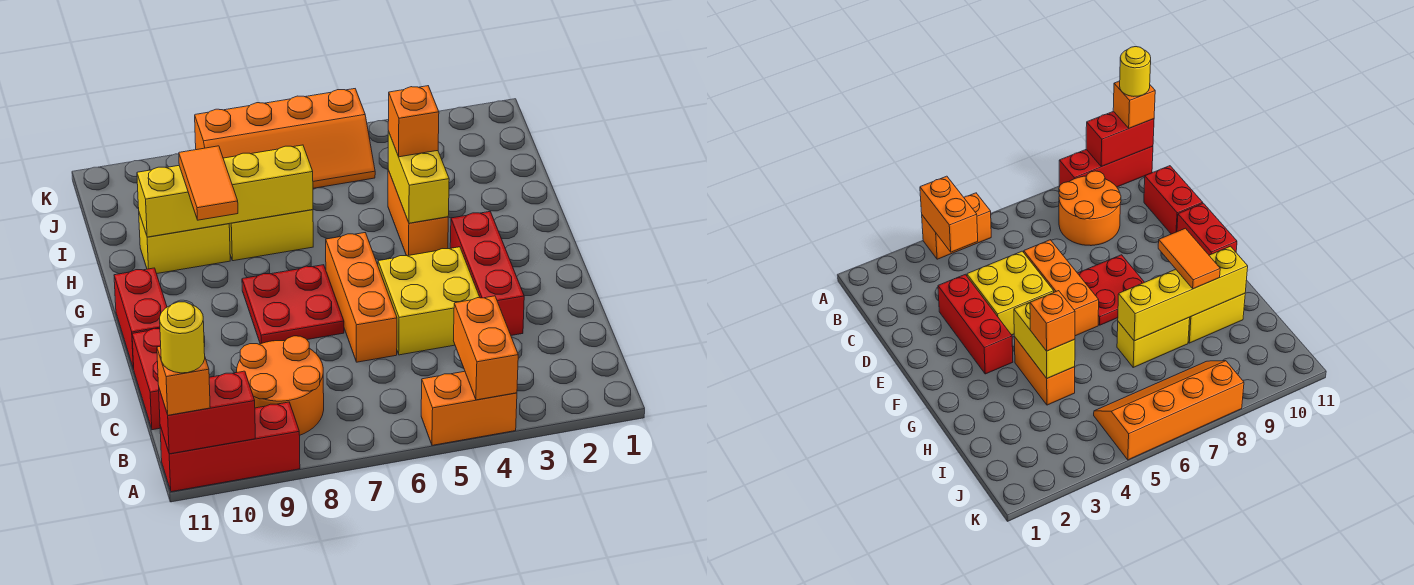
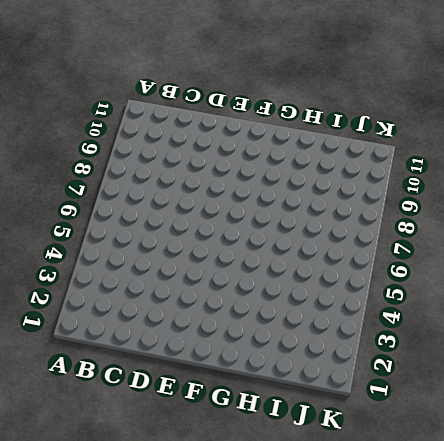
none -> orange 1x2 brick [421,371,517,445]
none -> red 1x3 brick [160,402,300,492]
none -> orange 2x2 round brick [237,336,324,435]

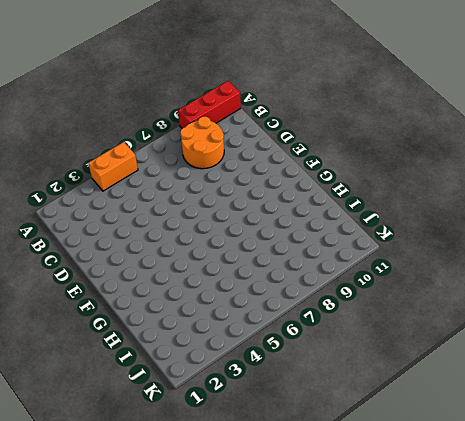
none -> red 1x2 brick [132,328,161,430]
none -> red 1x3 brick [450,212,524,335]
none -> yellow 2x2 brick [378,247,480,355]

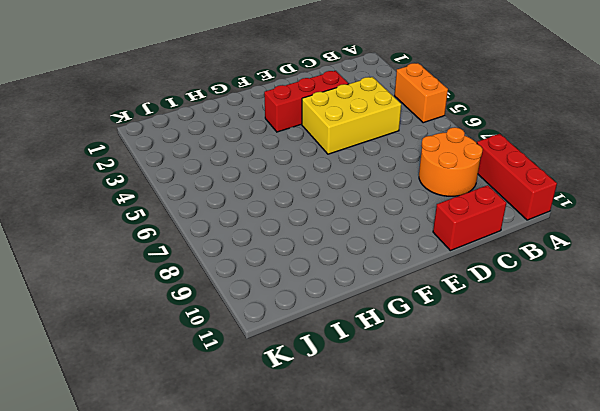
yellow 2x3 brick [302,77,401,154] -> yellow 2x2 brick [378,247,480,355]
none -> orange 1x3 brick [326,233,397,362]
none -> red 2x2 plate [242,265,344,344]
none -> red 1x2 brick [114,268,167,369]

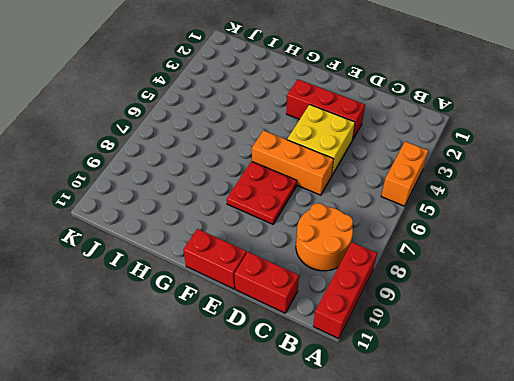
none -> orange 1x2 brick [388,170,448,256]
none -> yellow 1x2 brick [229,210,313,261]
none -> yellow 1x2 brick [139,213,230,274]

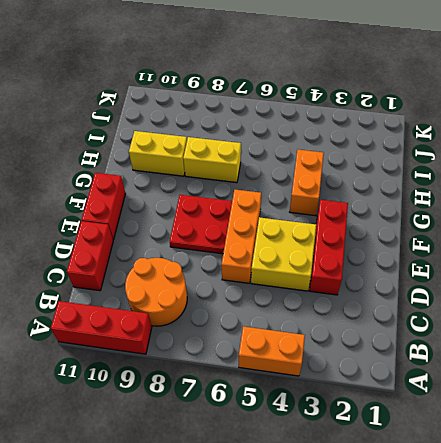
none -> orange 2x4 slope [195,89,375,188]
none -> orange 1x2 brick [453,296,518,400]
none -> red 1x2 brick [159,371,255,454]

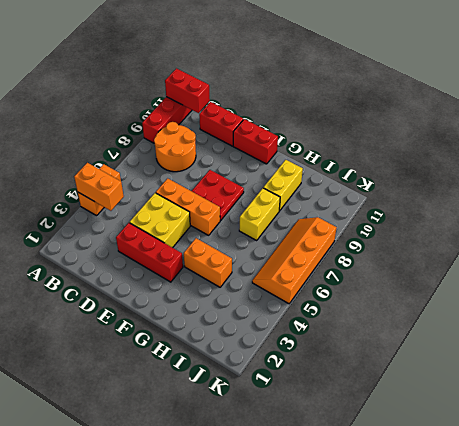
red 1x2 brick [165,68,210,113] -> red 1x2 brick turned to [159,371,255,454]
none -> yellow 1x2 brick [388,131,449,223]
none -> yellow 1x4 brick [137,145,313,237]
none -> orange 1x1 brick [157,346,210,415]

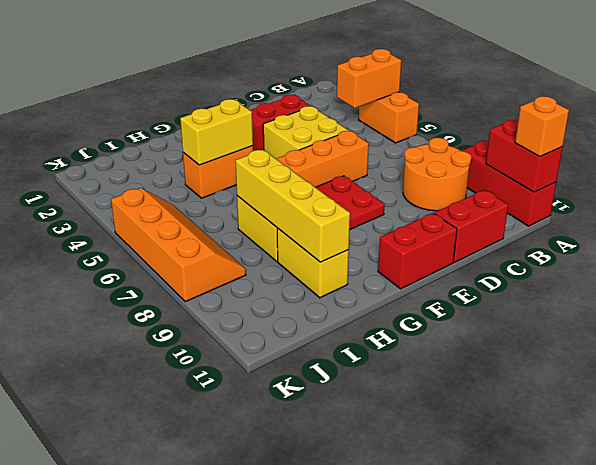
none -> orange 1x2 tile [179,146,238,220]
none -> orange 1x1 brick [388,86,439,157]
none -> yellow 1x1 round brick [160,302,205,373]

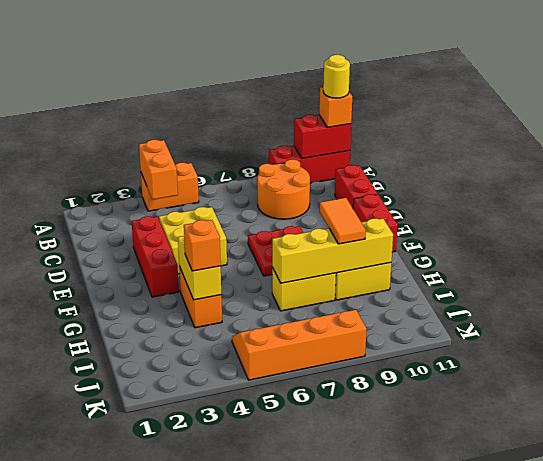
none -> orange 1x3 brick [326,233,397,362]

